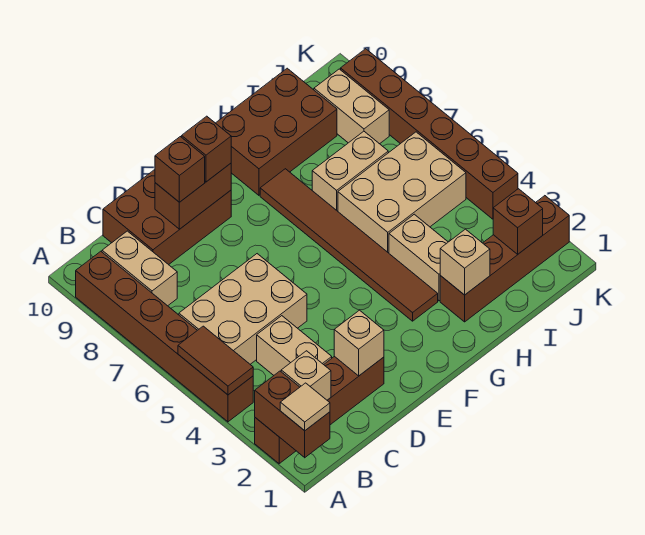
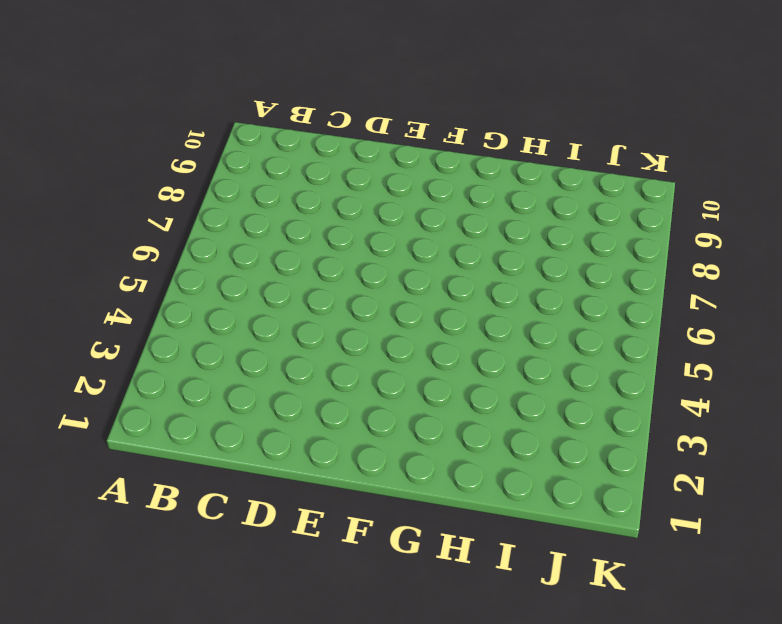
none -> brown 1x4 brick [255,356,384,464]
none -> brown 1x6 brick [76,251,253,422]
none -> tan 2x3 brick [179,254,307,364]

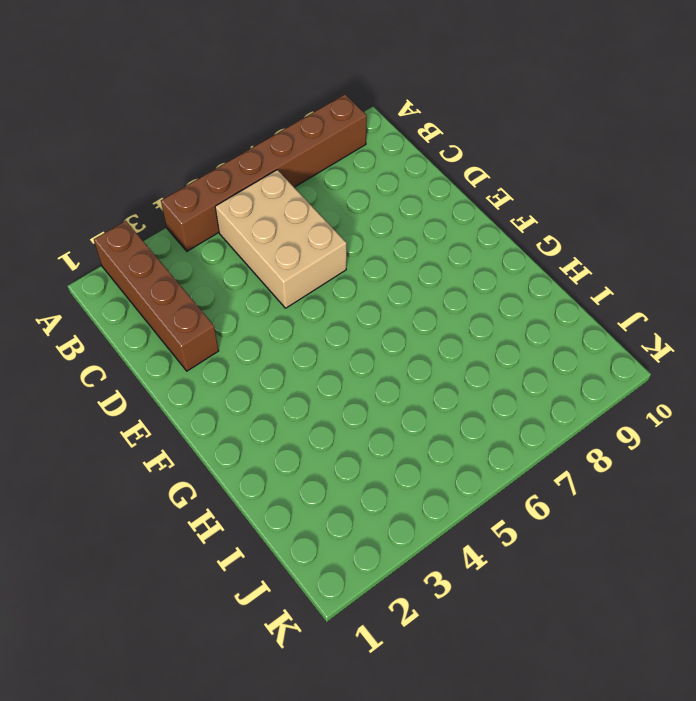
none -> tan 1x2 brick [102,231,177,306]
none -> tan 1x2 brick [257,316,332,375]
none -> brown 2x3 brick [103,170,231,265]

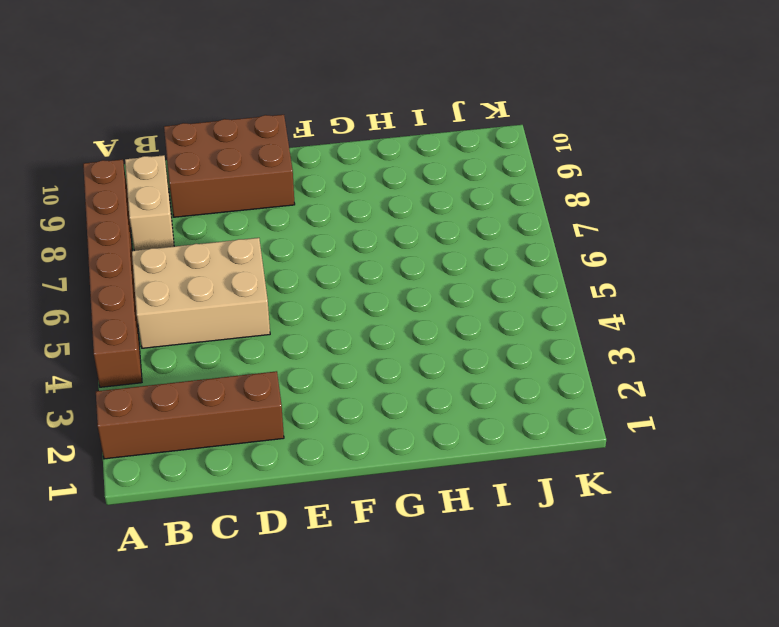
none -> tan 1x2 brick [257,316,332,375]
none -> brown 1x6 tile [260,169,438,321]
none -> brown 2x3 brick [216,68,337,195]

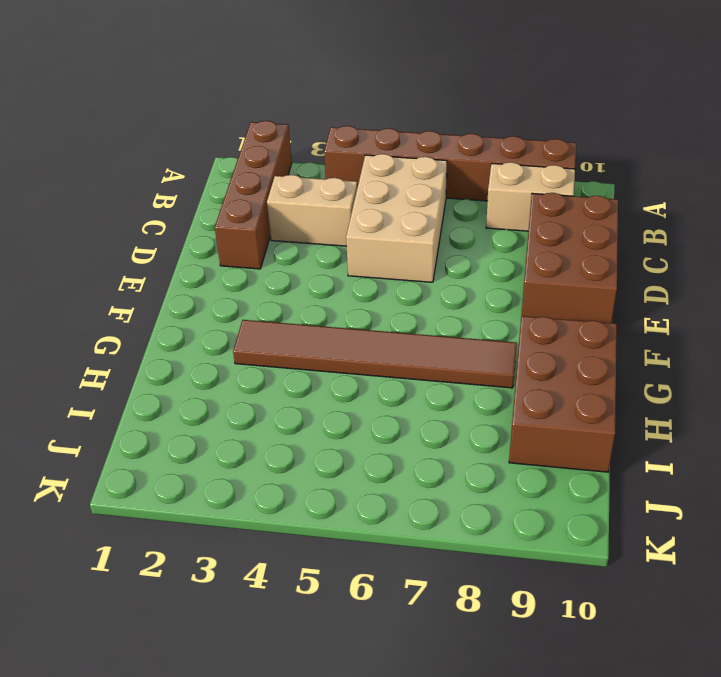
none -> brown 1x4 brick [440,196,569,322]
none -> tan 1x2 brick [389,214,448,301]
none -> tan 2x3 brick [338,132,466,253]

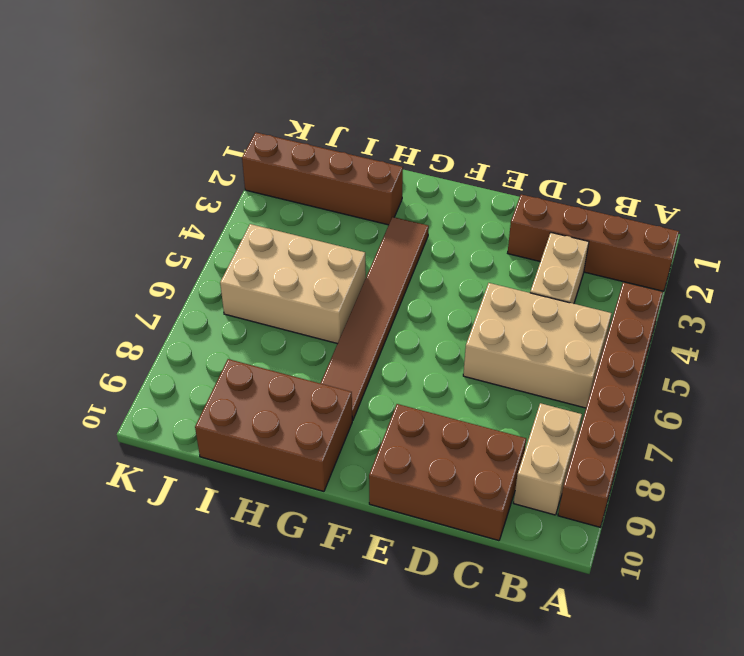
none -> tan 1x2 brick [389,214,448,301]
none -> tan 1x2 brick [312,131,388,211]
none -> tan 1x2 brick [314,69,389,144]

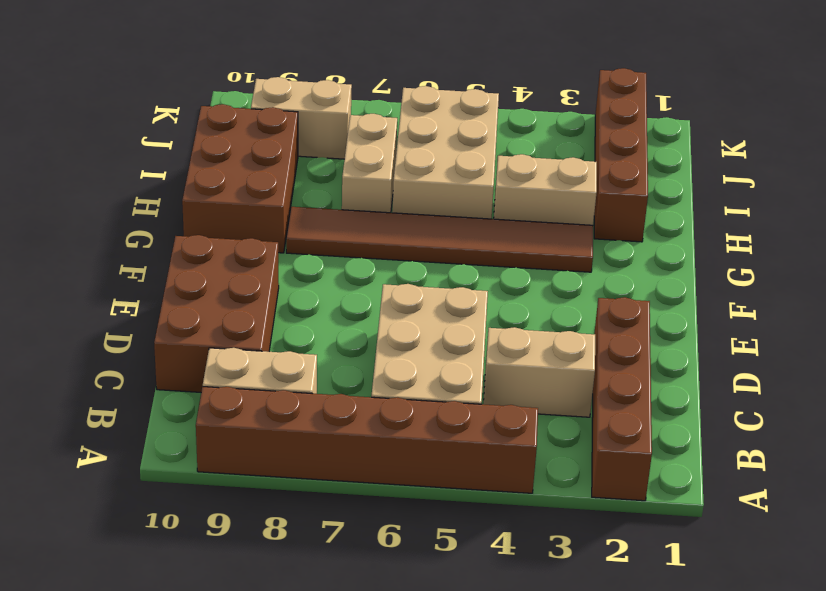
none -> brown 1x6 brick [341,49,518,219]
none -> brown 1x2 brick [255,371,330,458]
none -> brown 1x2 tile [178,326,253,395]

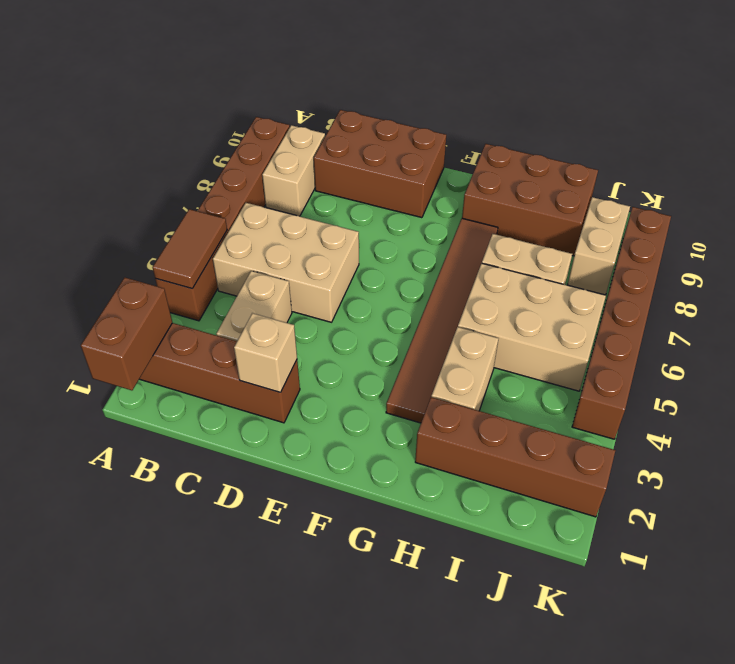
none -> tan 1x1 brick [281,351,331,400]
none -> brown 1x2 brick [155,163,231,229]
none -> tan 1x1 brick [440,229,490,295]

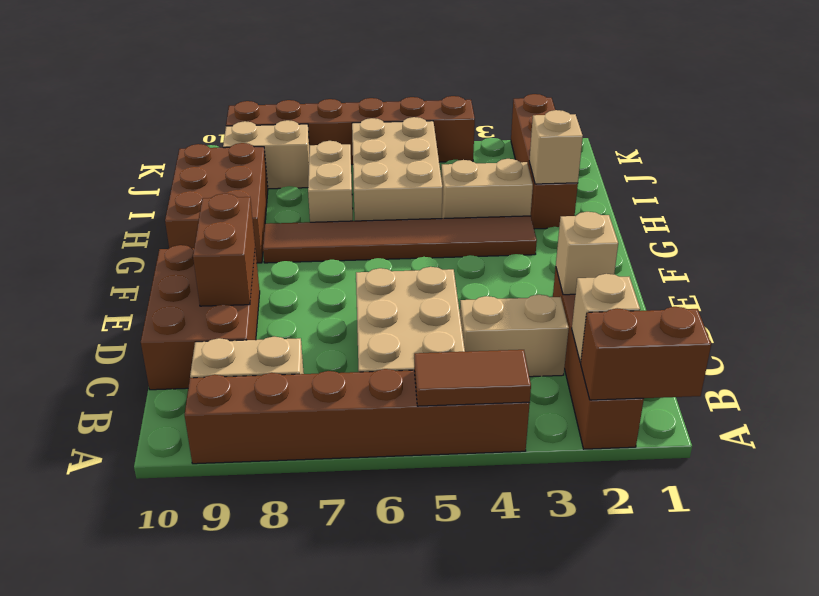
none -> brown 1x1 brick [493,189,543,254]
none -> tan 1x1 tile [280,383,330,431]
none -> brown 1x1 brick [155,137,205,202]

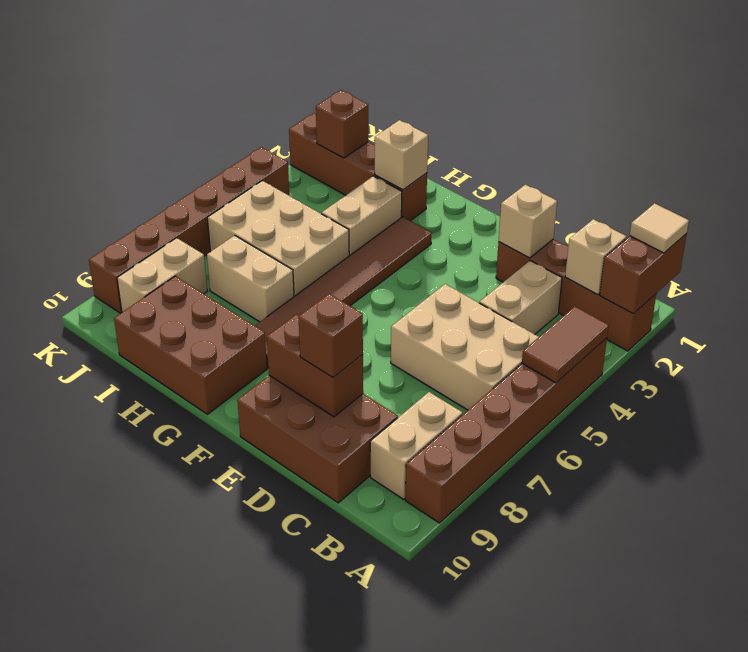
none -> brown 1x1 brick [182,116,231,182]

